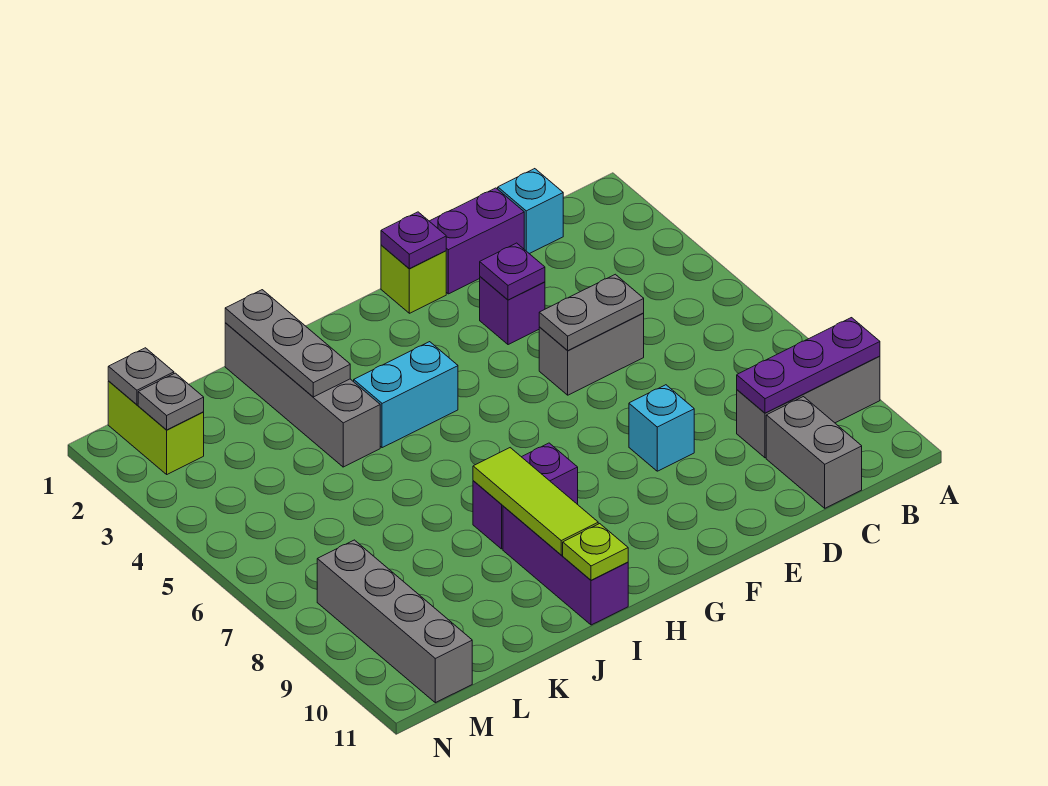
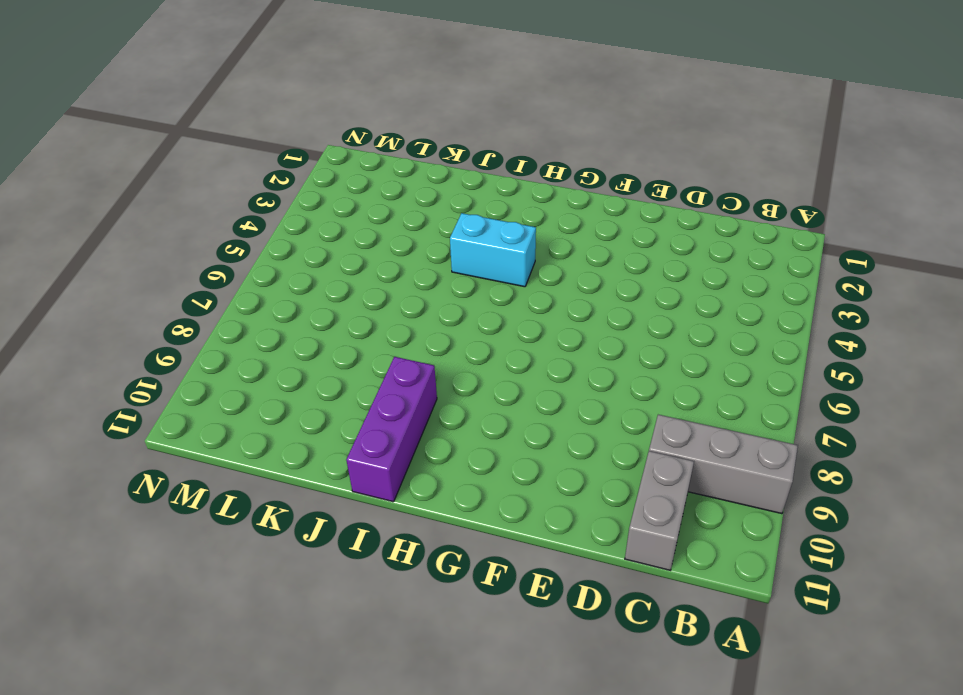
none -> cyan 1x1 brick [498,169,563,254]
none -> purple 1x2 brick [430,188,524,294]
none -> grey 1x2 brick [539,313,644,395]

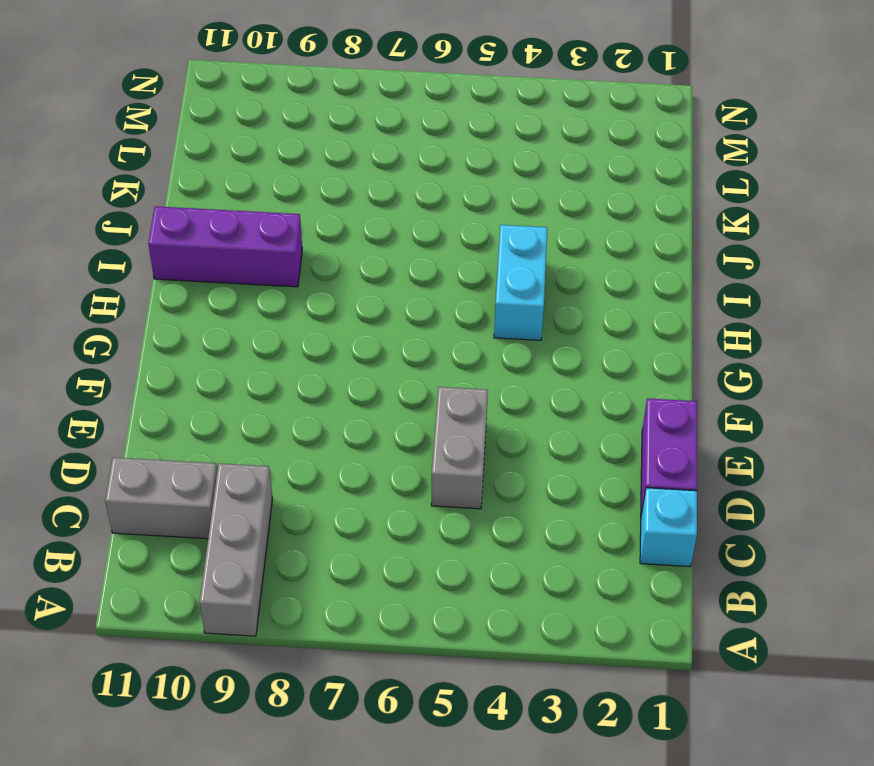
none -> purple 1x1 brick [480,277,545,345]
none -> cyan 1x1 brick [629,385,694,471]
none -> lime 1x1 brick [381,245,446,313]

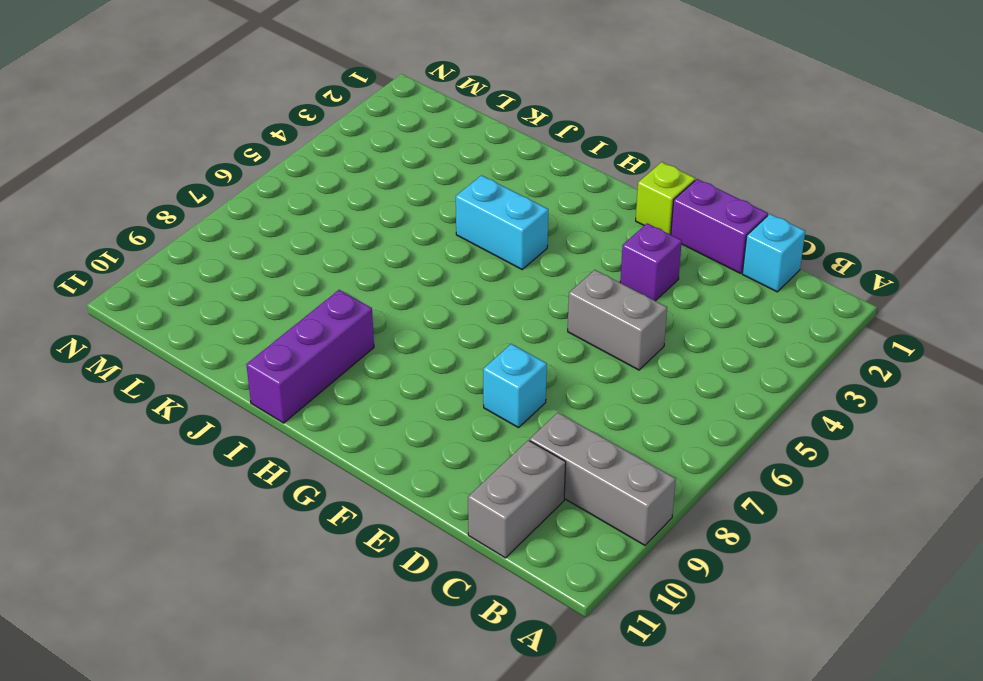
none -> purple 1x2 brick [473,443,578,549]
none -> grey 1x4 brick [225,323,380,467]
none -> lime 1x2 brick [108,381,204,474]

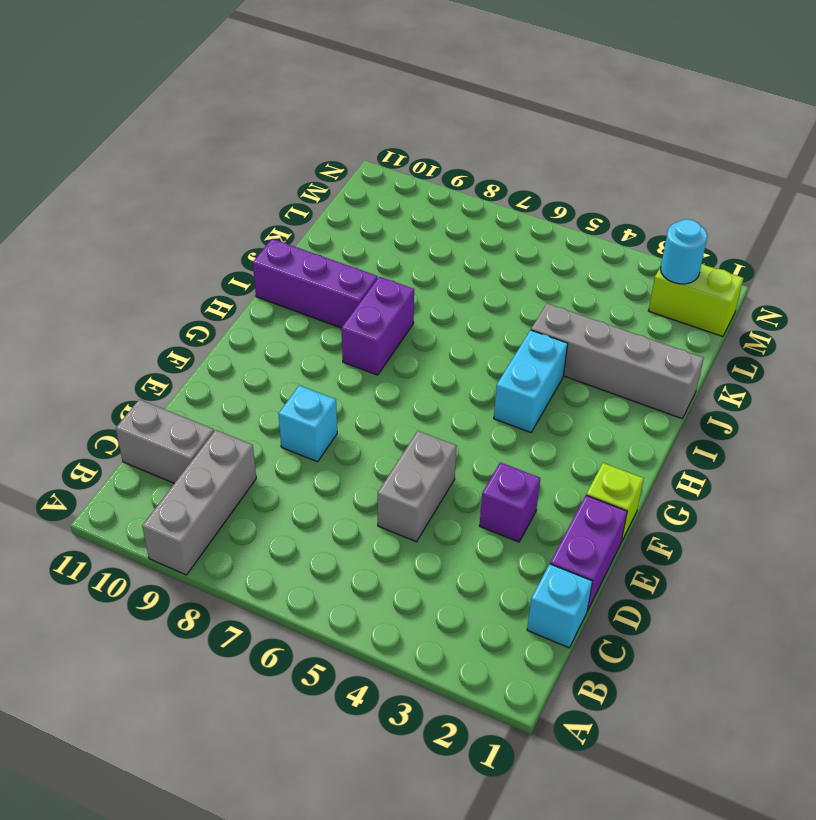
cyan 1x1 round brick [661,219,707,284] -> grey 1x1 plate [138,373,204,430]
none -> grey 1x4 brick [317,540,472,703]
none -> purple 1x3 plate [737,318,880,413]
none -> grey 1x2 plate [539,274,644,351]

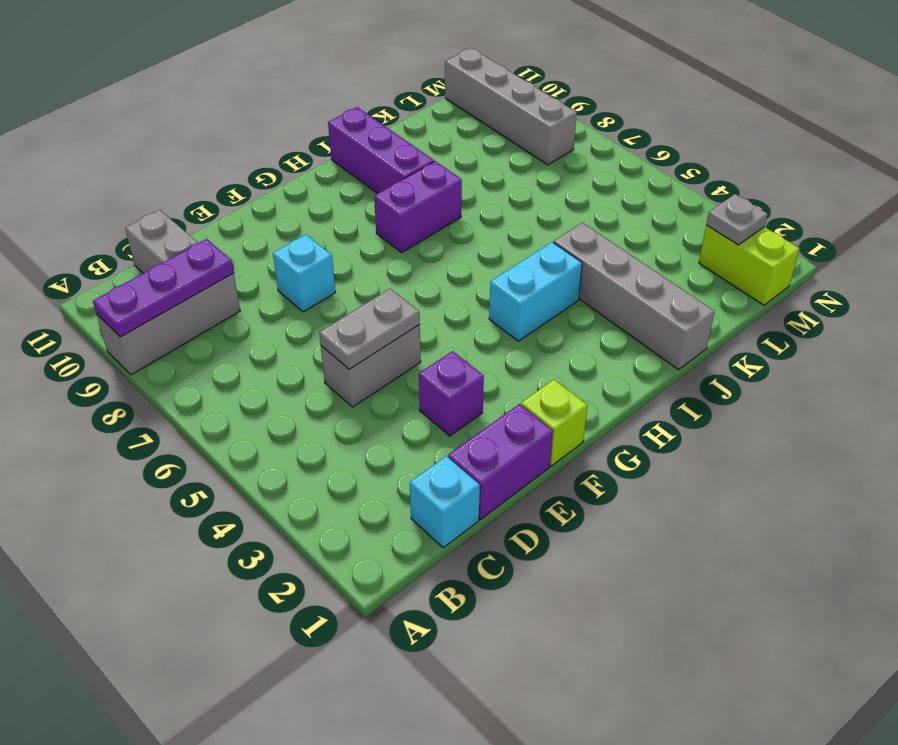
none -> purple 1x1 plate [480,243,545,300]
none -> purple 1x1 plate [381,212,446,269]
none -> lime 1x3 tile [473,448,598,555]

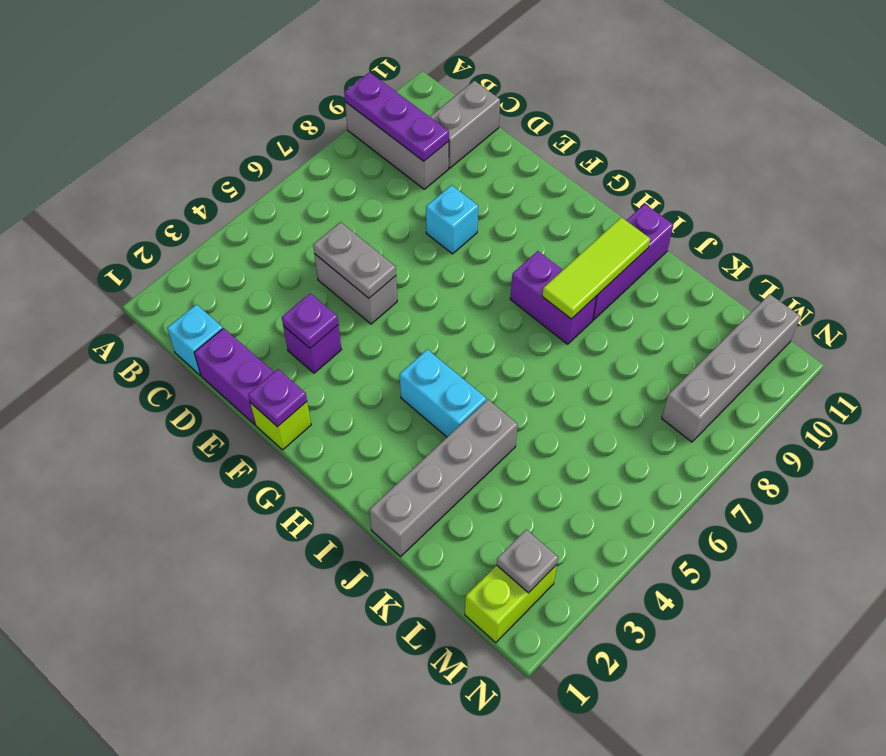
none -> lime 1x1 plate [563,524,628,580]
none -> grey 1x3 plate [225,290,350,397]
none -> grey 1x1 plate [108,348,174,405]

